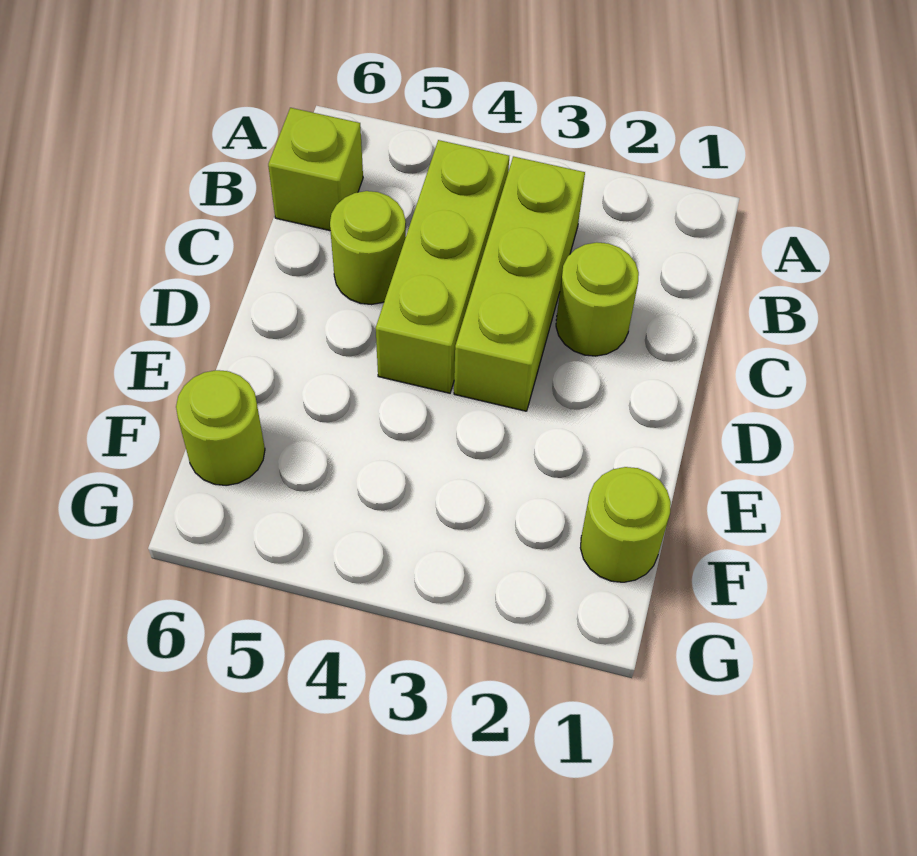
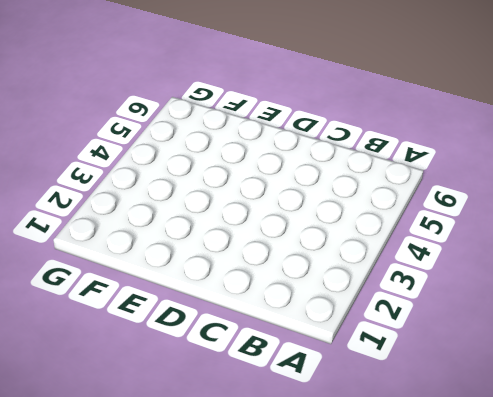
none -> lime 1x3 brick [454,156,585,411]
none -> lime 1x3 brick [376,140,509,393]

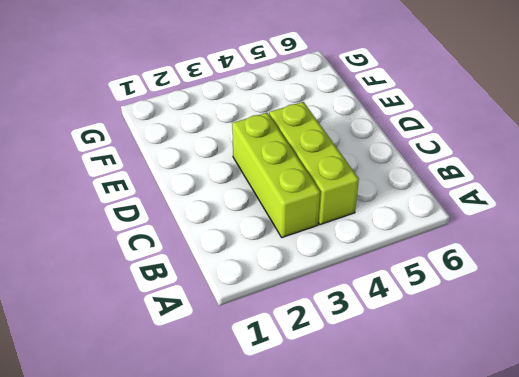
none -> lime 1x1 brick [268,108,363,231]
none -> lime 1x1 round brick [556,242,639,356]

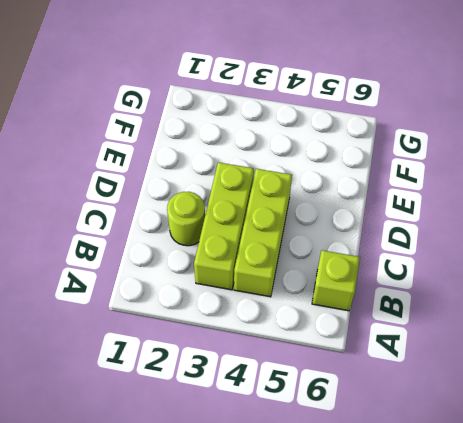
none -> lime 1x1 round brick [330,191,406,305]
none -> lime 1x1 round brick [580,467,671,582]

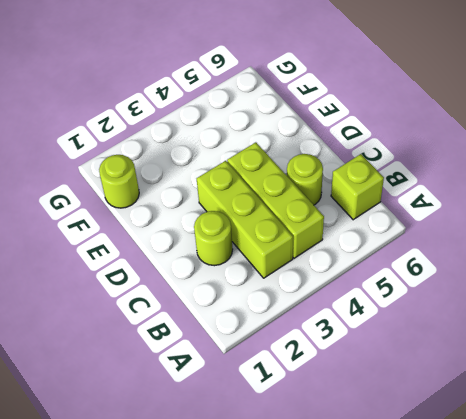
none -> lime 1x1 round brick [176,370,265,486]

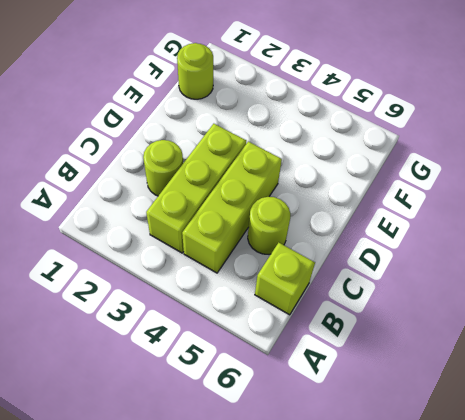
none -> lime 1x1 round brick [176,370,265,486]

